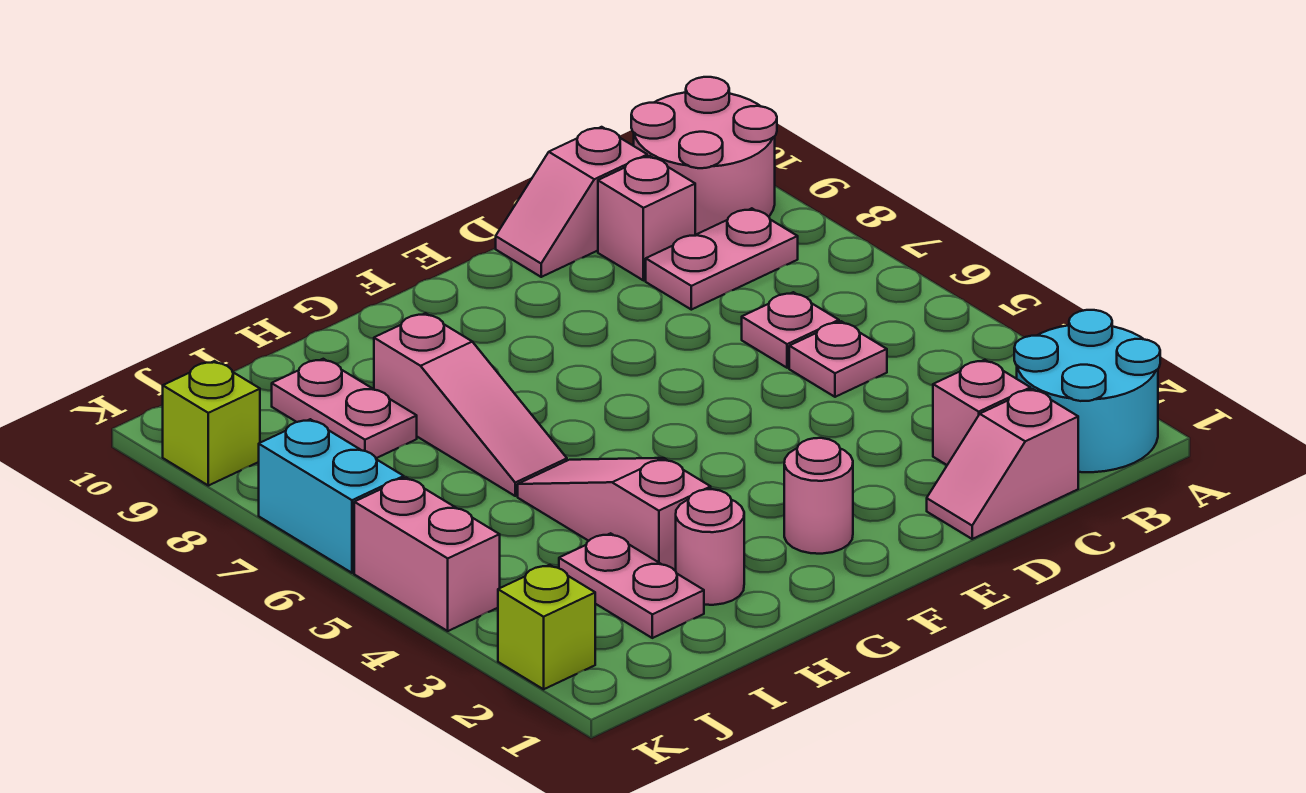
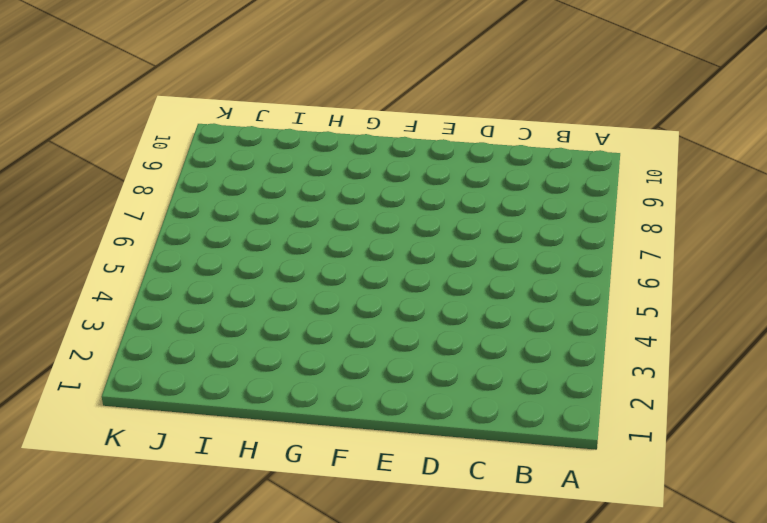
none -> cyan 2x2 round brick [1014,310,1160,472]
none -> pink 2x2 round brick [631,77,777,235]
none -> pink 1x2 plate [646,208,798,310]

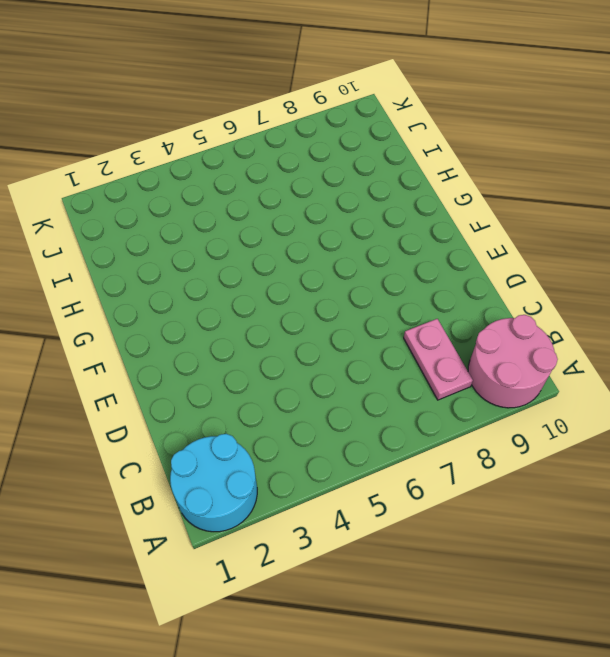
none -> pink 1x2 slope [927,389,1078,539]
none -> pink 1x1 brick [933,360,1031,465]
none -> pink 1x1 plate [789,321,887,397]

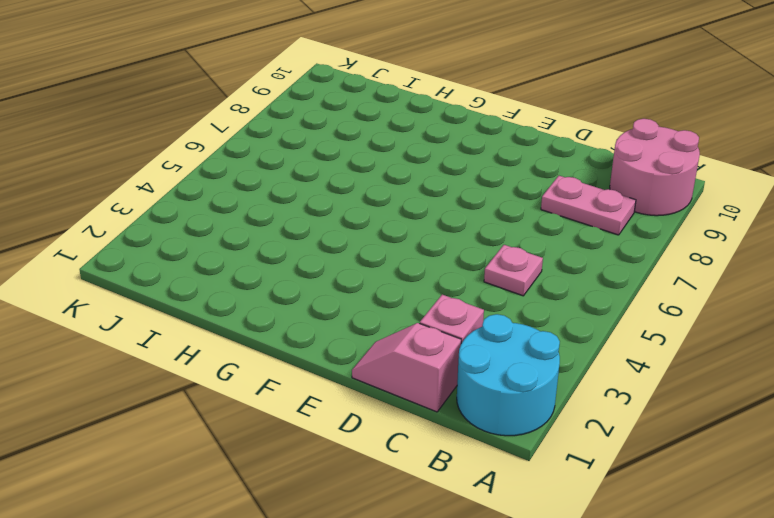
none -> pink 1x1 plate [742,292,839,368]
none -> pink 1x1 brick [598,156,695,281]
none -> pink 1x2 slope [496,127,647,277]

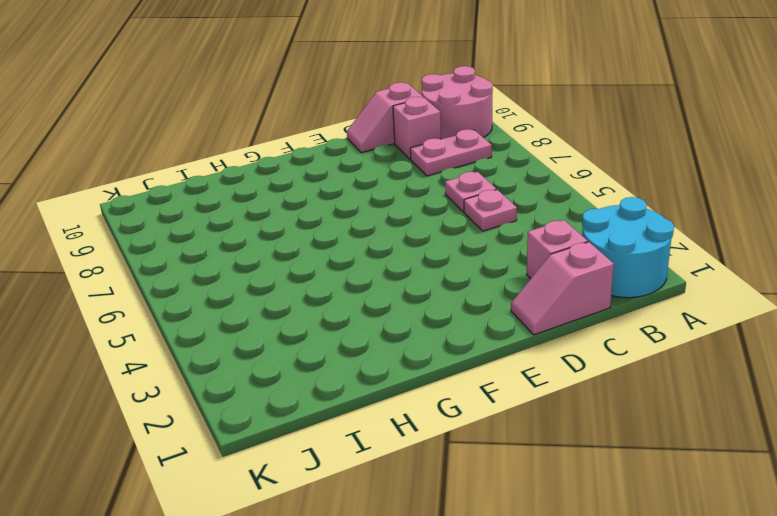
none -> pink 1x1 round brick [784,438,853,554]
none -> pink 1x1 round brick [676,489,744,605]
none -> pink 1x3 slope [518,458,711,571]

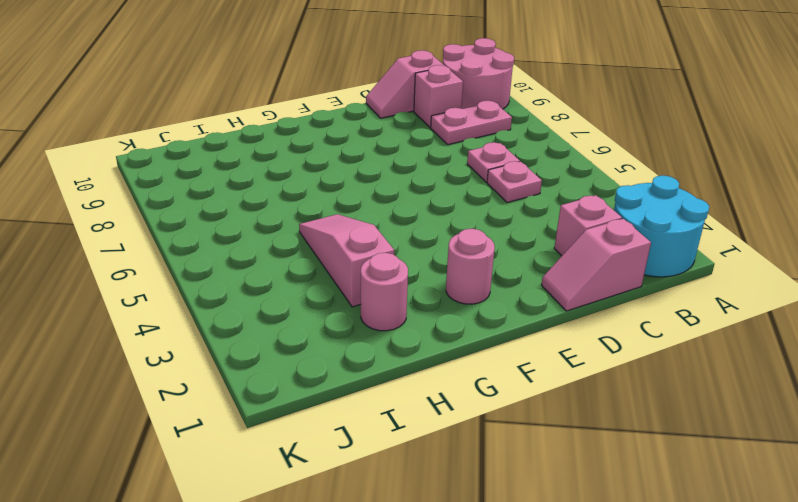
none -> pink 1x3 slope [374,313,567,496]
none -> pink 1x2 plate [559,533,704,638]
none -> pink 1x2 plate [272,359,417,458]

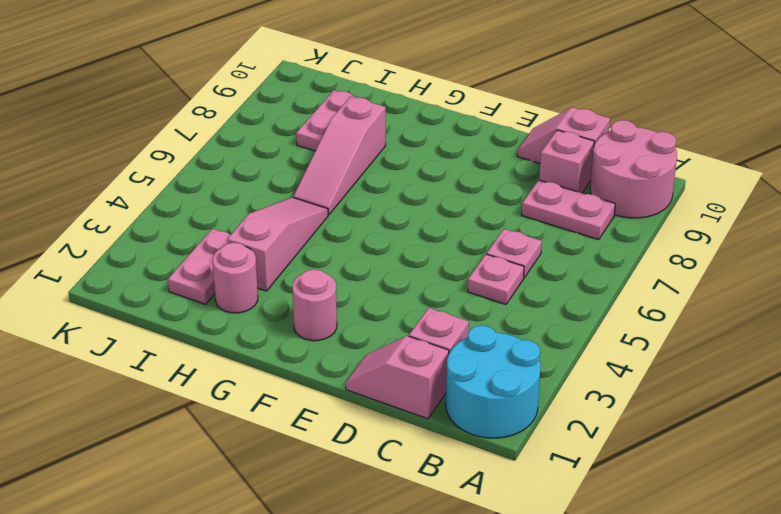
none -> lime 1x1 brick [498,565,595,689]
none -> pink 1x2 brick [354,478,500,631]
none -> cyan 1x2 brick [259,419,404,573]

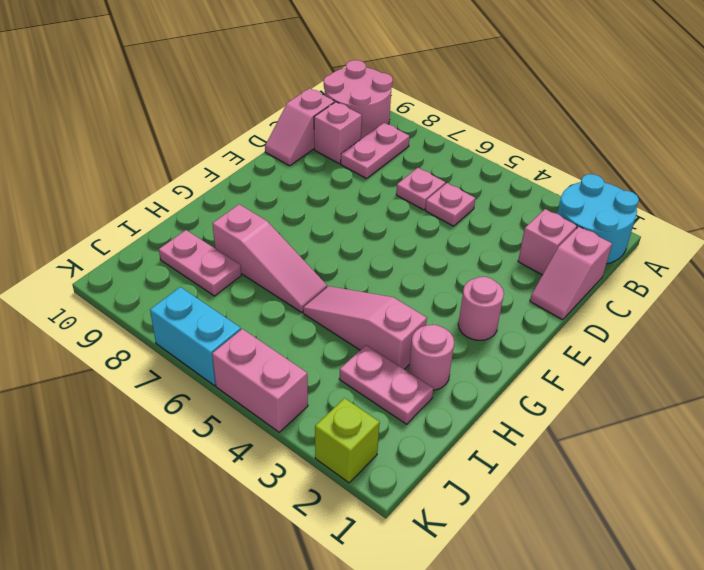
none -> lime 1x1 brick [163,361,260,486]

